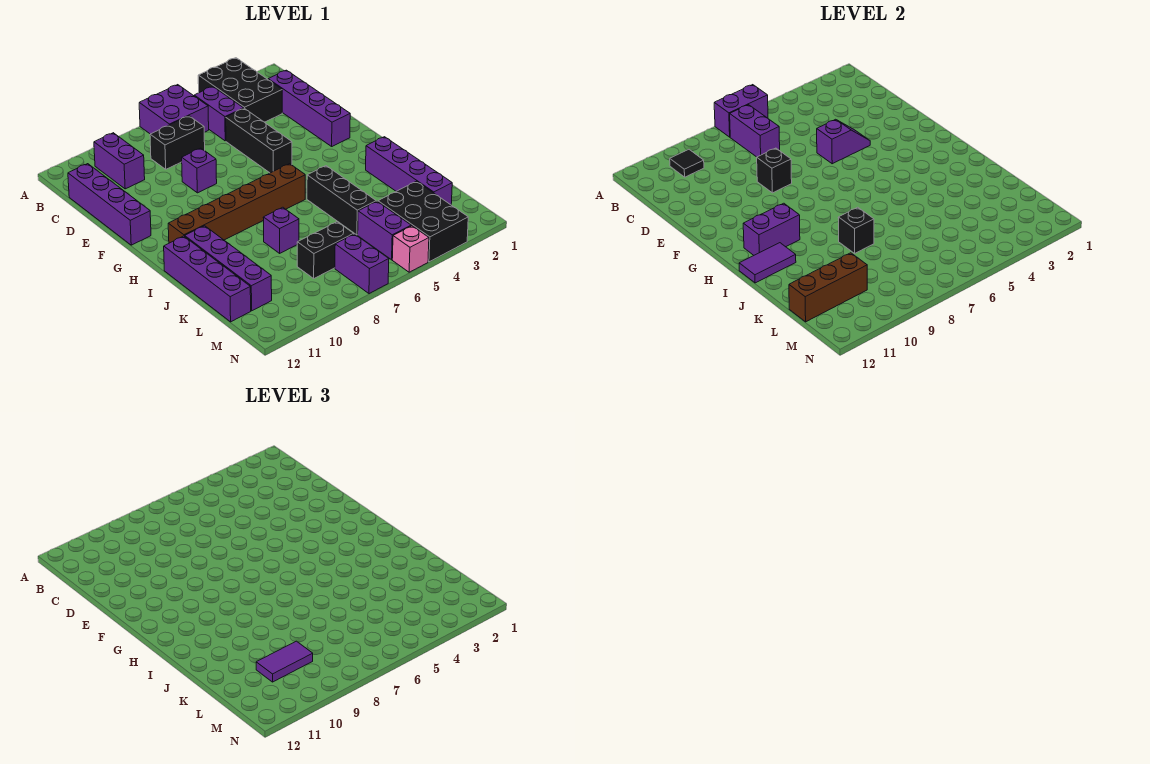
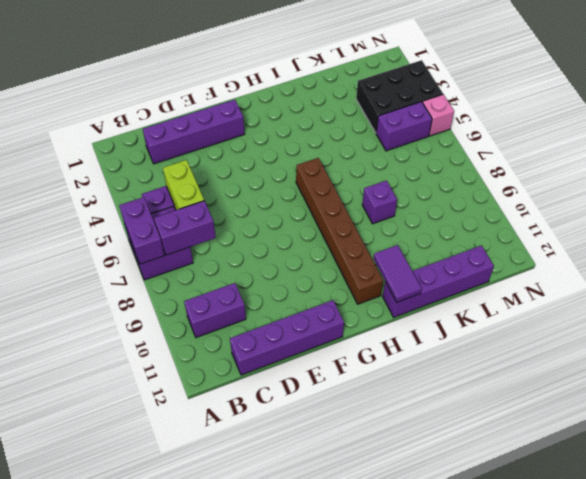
lime 1x2 brick [163,160,204,210] -> none
none -> black 2x3 brick [198,58,282,122]
none -> black 1x2 brick [150,116,205,169]
none -> black 1x3 brick [226,108,292,173]
none -> purple 1x1 brick [182,148,217,193]

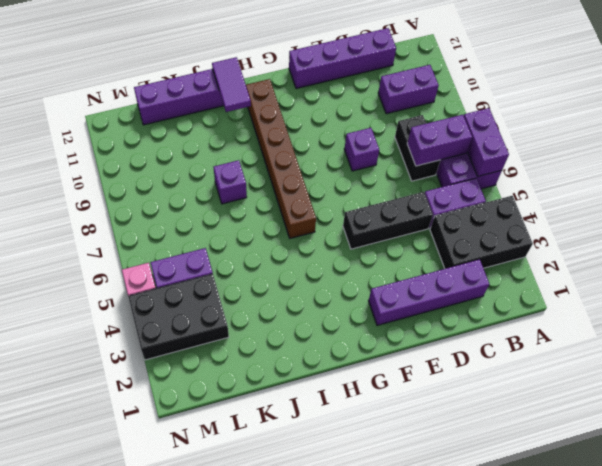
none -> purple 1x4 brick [366,137,452,205]
none -> black 1x3 brick [307,166,376,235]
none -> purple 1x4 brick [185,226,272,311]
none -> black 1x2 brick [297,222,353,278]

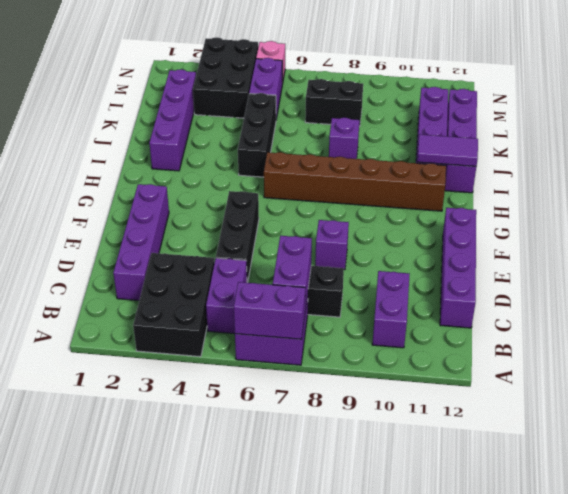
none -> purple 1x2 brick [335,234,389,294]
none -> black 1x1 tile [670,150,704,177]
none -> purple 1x2 slope [817,119,870,164]
none -> black 1x1 brick [757,148,792,193]

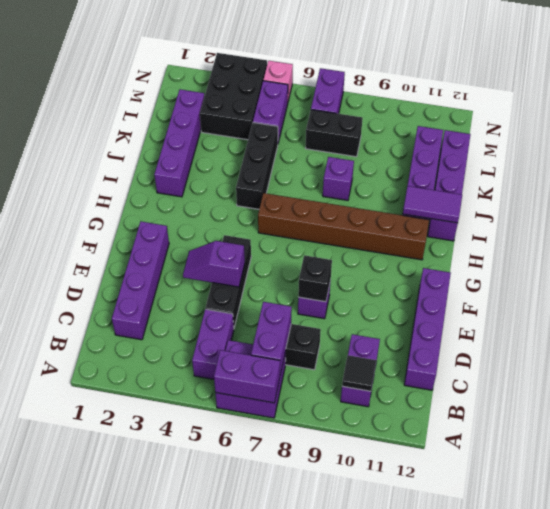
none -> black 2x3 brick [198,58,282,122]
none -> purple 1x2 brick [743,203,800,255]
none -> black 1x1 brick [838,207,874,253]
none -> brown 1x3 brick [789,253,867,322]

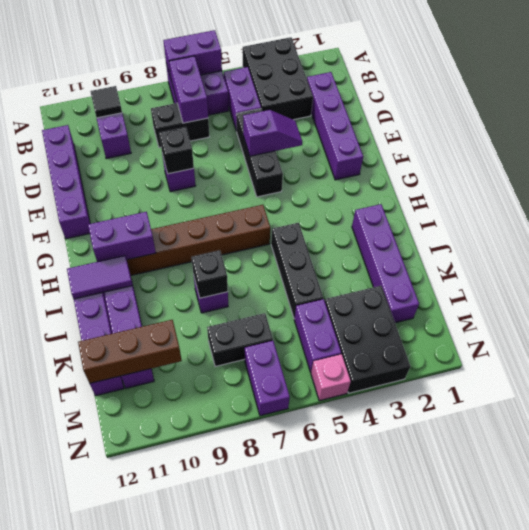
none -> purple 1x2 tile [256,641,313,682]

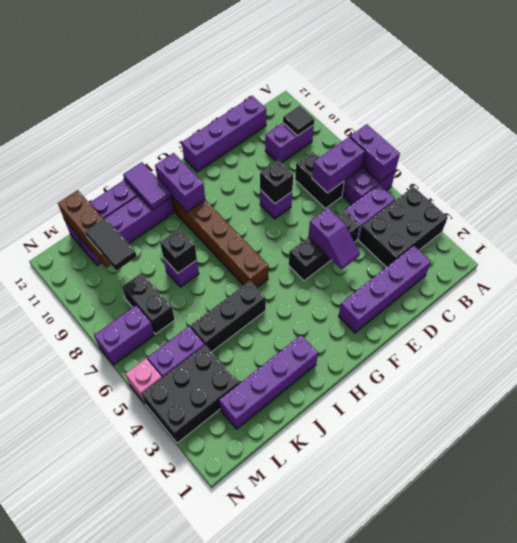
black 1x2 tile [85,218,137,271] -> purple 1x2 tile [256,641,313,682]

